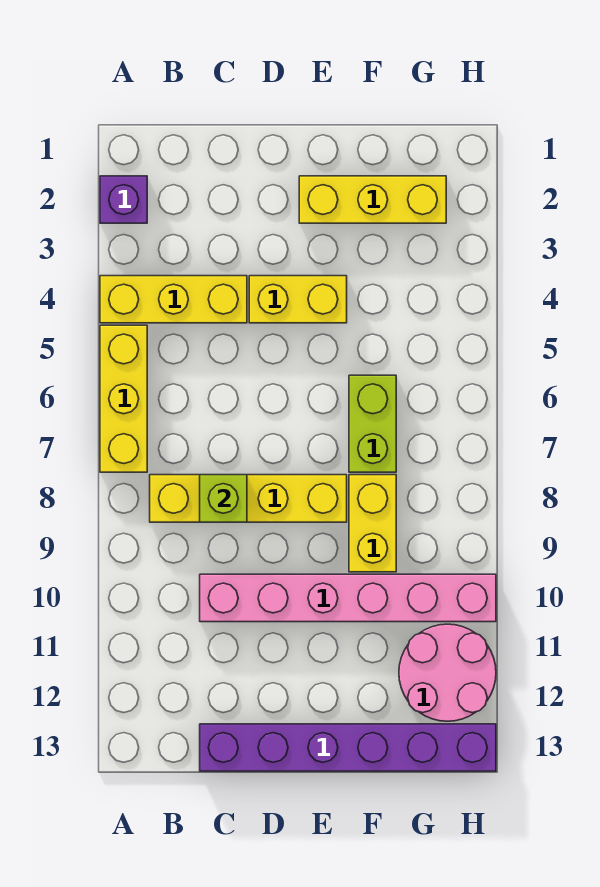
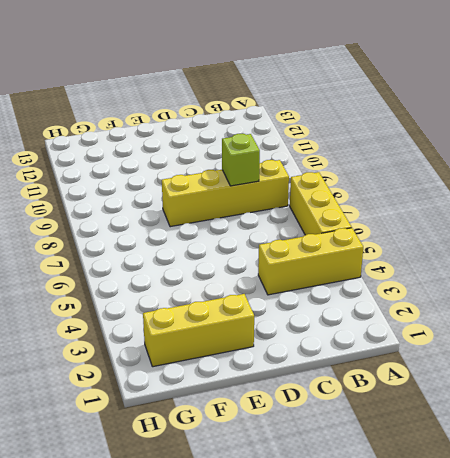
none -> purple 1x1 brick [100,176,147,223]
none -> pink 1x6 brick [200,574,496,622]
none -> purple 1x6 brick [200,724,496,771]

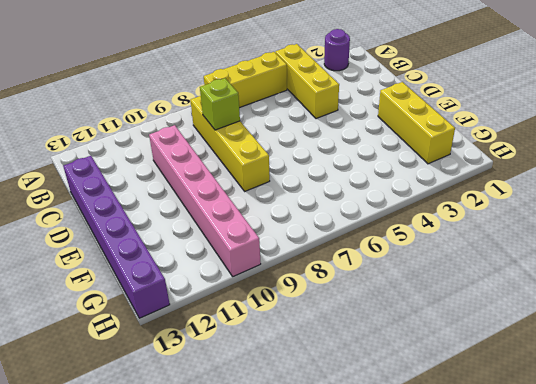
purple 1x1 round brick [324,29,350,71] -> purple 1x1 brick [100,176,147,223]
none -> yellow 1x2 brick [249,276,347,323]
none -> lime 1x2 brick [349,375,396,472]
none -> yellow 1x2 brick [349,475,396,572]

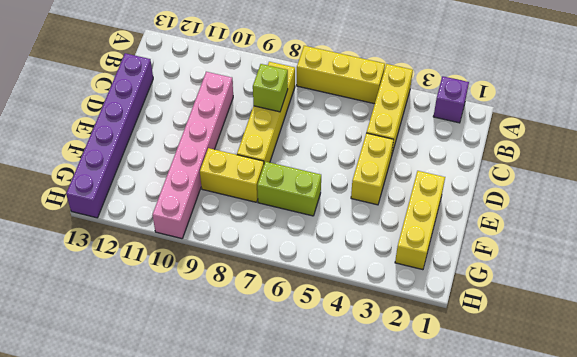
none -> pink 2x2 round brick [399,624,496,721]

